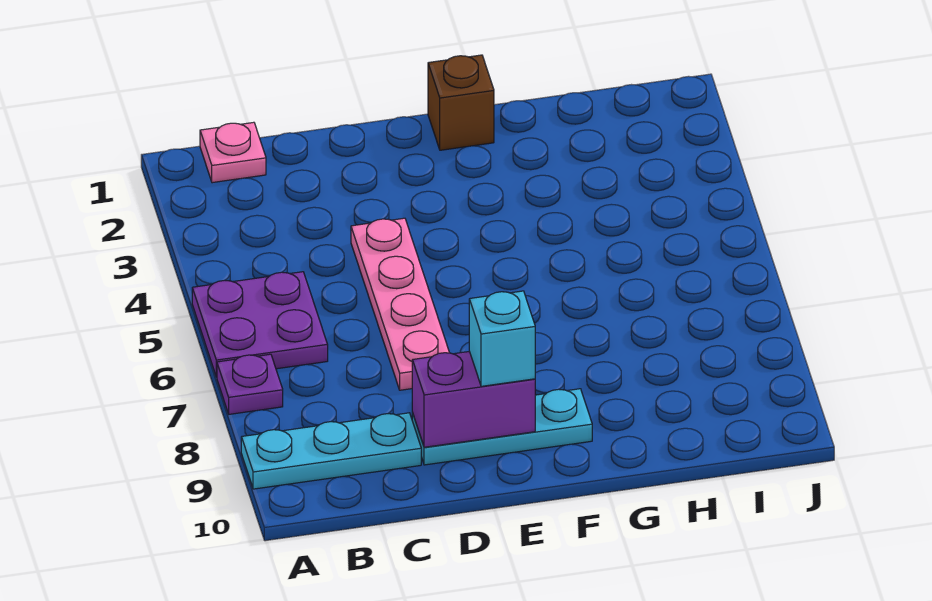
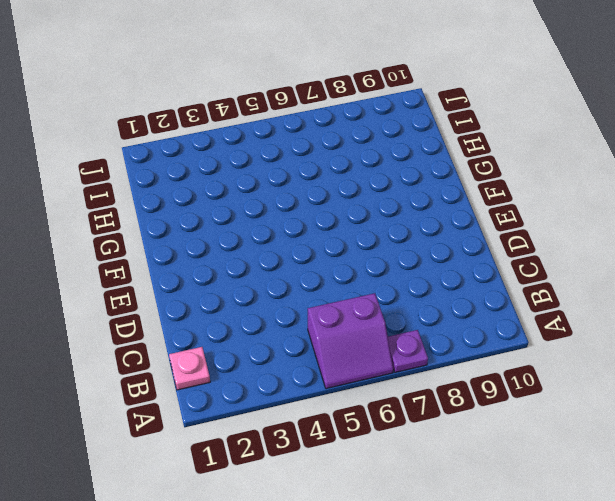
purple 2x2 slope [308,293,393,389] -> purple 2x2 plate [192,272,328,377]
none -> cyan 1x3 plate [241,413,421,489]
none -> pink 1x4 plate [351,218,449,390]

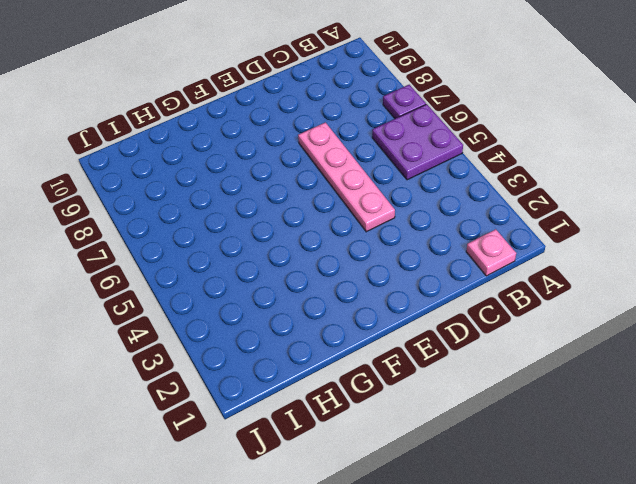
none -> cyan 1x3 plate [241,413,421,489]
none -> cyan 1x3 plate [412,389,592,465]

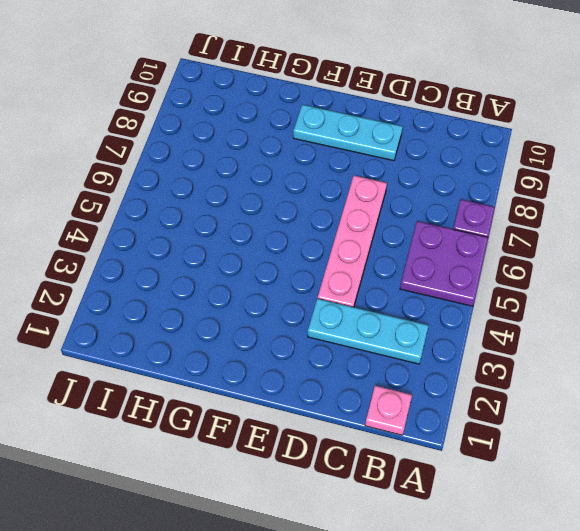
cyan 1x3 plate [308,299,429,364] -> cyan 1x3 plate moved to [241,413,421,489]
none -> brown 1x1 brick [428,55,494,150]
none -> purple 1x2 brick [412,352,535,447]

